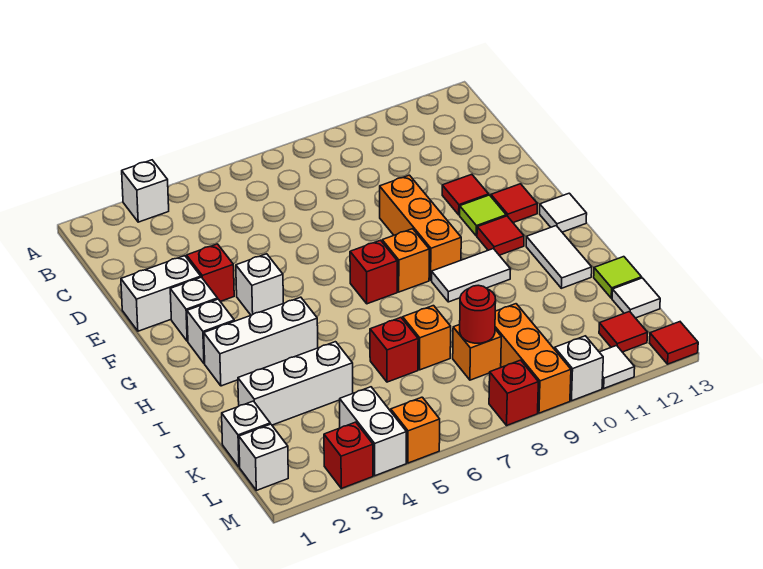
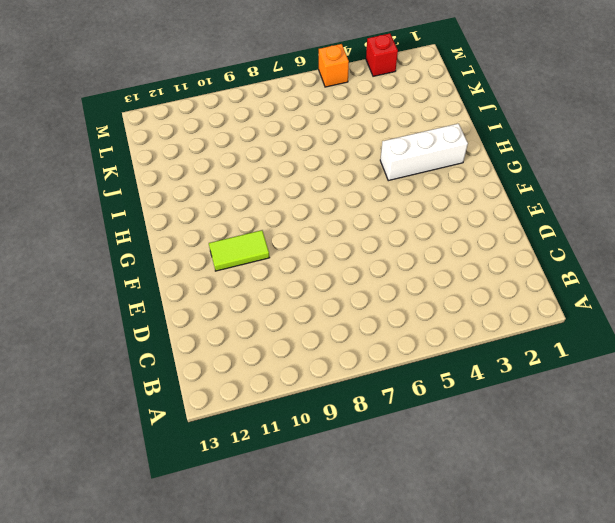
lime 1x2 tile [209,230,270,271] -> lime 1x1 tile [460,195,506,236]
none -> white 1x1 brick [122,160,169,222]
none -> white 1x2 brick [121,256,201,331]
none -> red 1x1 brick [187,244,234,302]
none -> orange 1x3 brick [380,175,461,280]

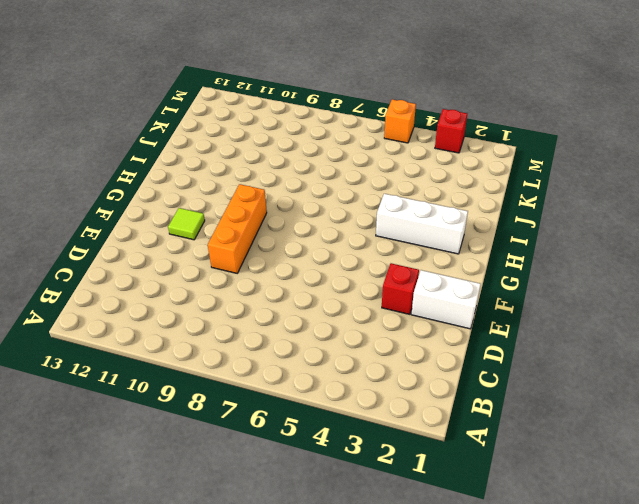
none -> white 1x1 brick [122,160,169,222]
none -> red 1x1 tile [442,174,489,215]
none -> white 1x1 brick [170,277,218,341]
none -> white 1x1 brick [236,254,283,315]

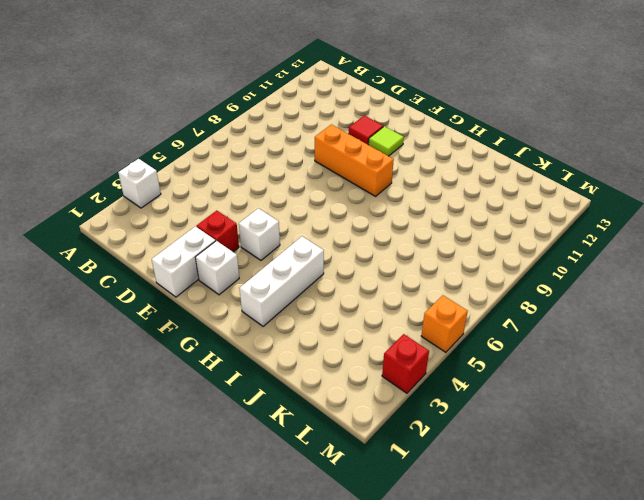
none -> red 1x1 tile [491,184,537,223]
none -> white 1x1 brick [187,299,234,364]
none -> red 1x1 brick [350,240,397,304]
none -> orange 1x1 brick [382,229,429,292]

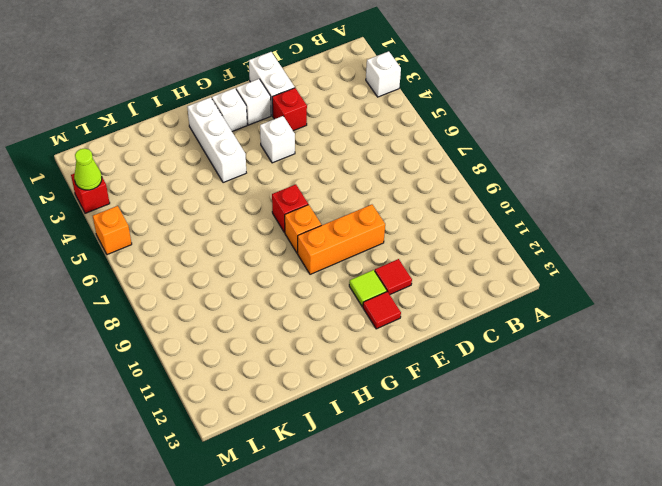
lime 1x1 cone [74,148,102,190] -> none
none -> red 1x1 tile [477,216,524,255]
none -> white 1x1 tile [540,193,587,232]
none -> white 1x2 tile [432,249,511,302]
none -> white 1x2 tile [526,226,592,288]

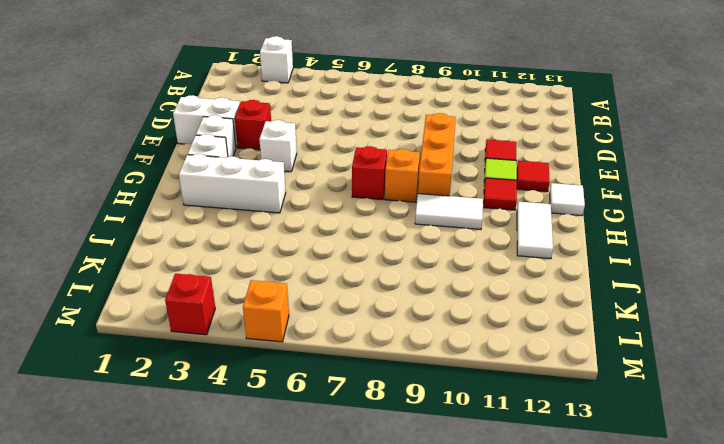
none -> white 1x3 brick [238,342,353,425]
none -> red 1x1 brick [370,318,418,382]
none -> orange 1x1 brick [403,306,451,370]
none -> lime 1x1 tile [594,257,642,298]

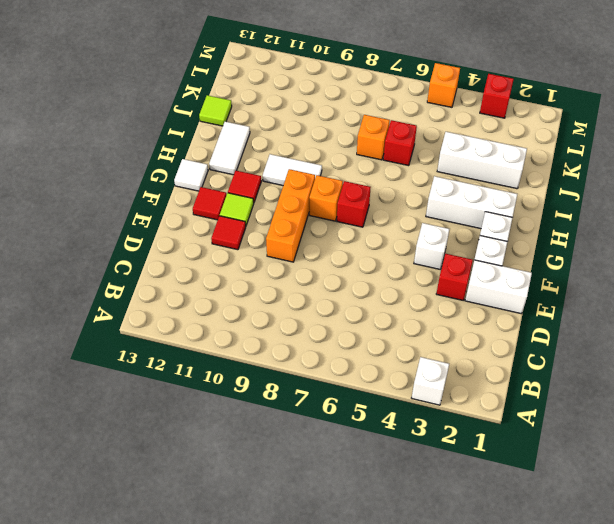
none -> white 1x1 brick [222,401,270,467]
none -> orange 1x1 brick [453,325,501,380]
none -> orange 1x3 brick [495,304,571,413]
none -> white 1x1 tile [612,278,660,318]

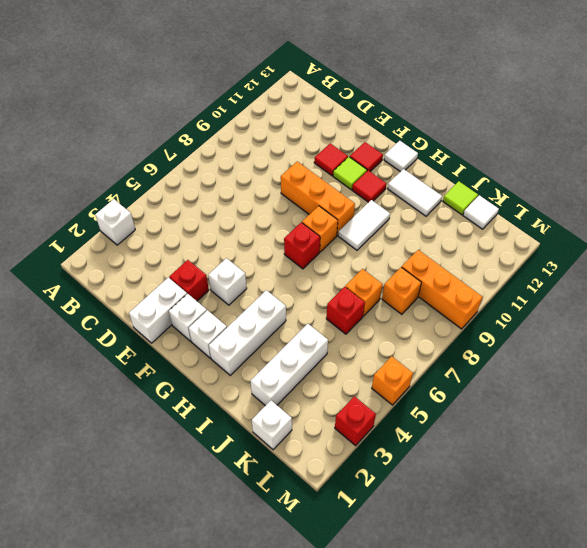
none -> white 1x1 brick [239,424,288,490]
none -> white 1x2 brick [340,387,407,476]
none -> red 1x1 tile [599,312,648,352]
none -> red 1x1 brick [489,360,538,425]

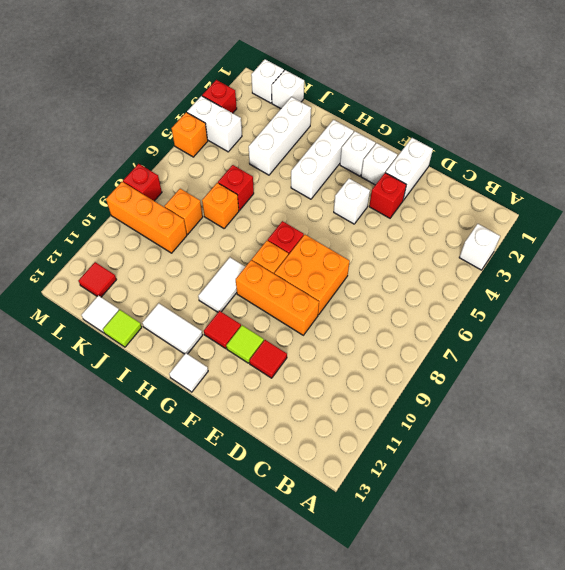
orange 2x2 brick [274,235,350,315] -> none
none -> red 1x1 tile [491,184,537,223]
none -> white 1x1 brick [555,336,603,401]
none -> white 1x1 tile [600,346,635,388]
none -> red 1x1 tile [650,322,698,364]

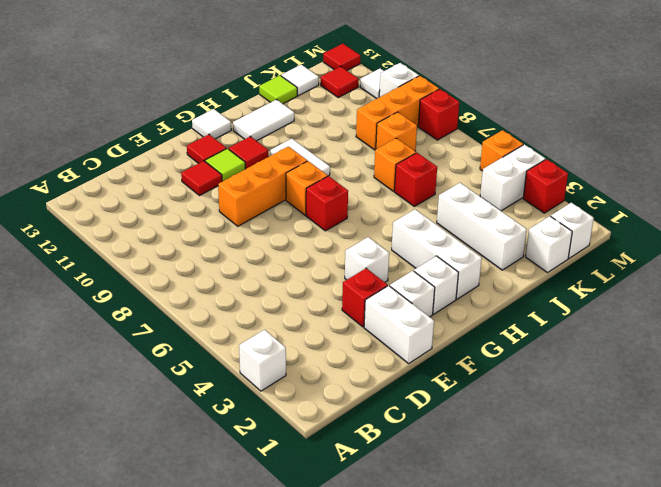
none -> red 1x1 round brick [460,285,496,343]

